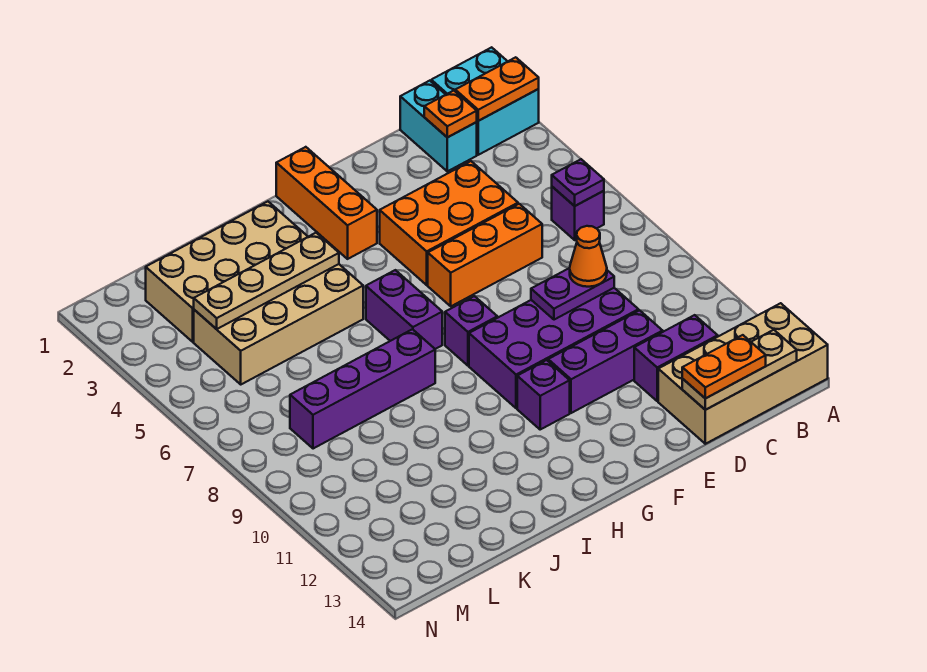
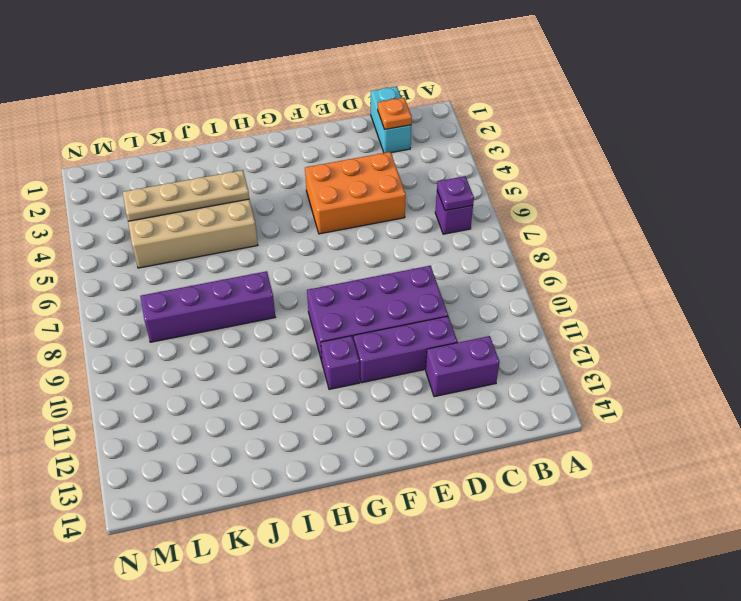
none -> cyan 2x2 brick [431,47,539,155]
none -> tan 2x4 brick [658,303,828,444]
none -> orange 1x3 brick [428,204,542,306]

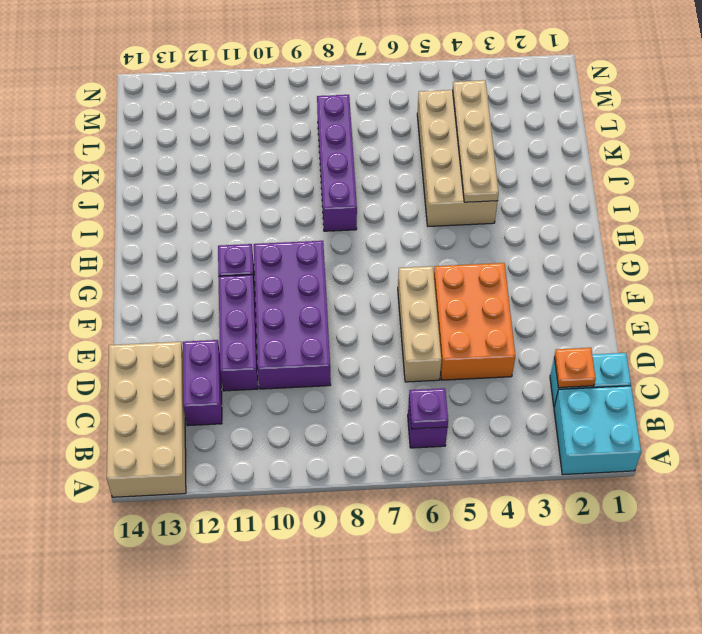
tan 1x3 brick [398,266,441,382] -> orange 1x3 brick [428,204,542,306]
none -> orange 1x3 brick [276,147,377,259]
none -> purple 1x1 brick [445,296,497,366]
none -> purple 1x2 brick [366,270,442,349]

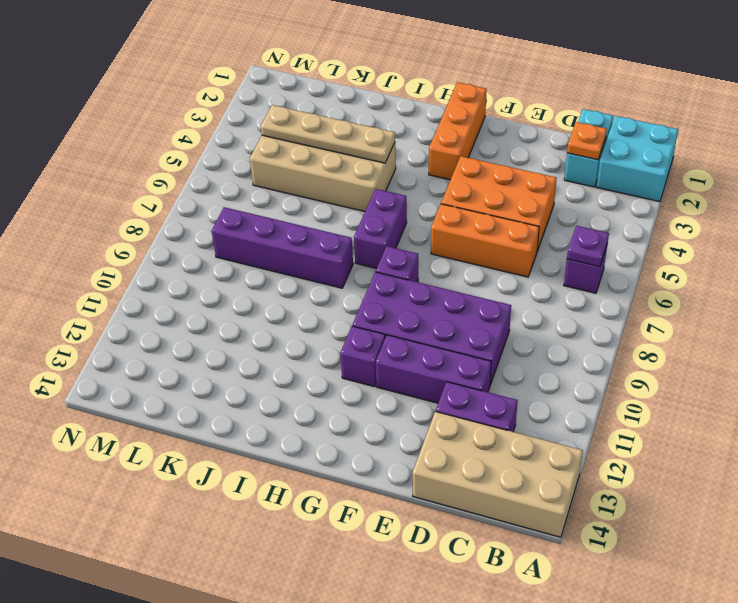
none -> tan 2x4 brick [146,202,308,342]
none -> orange 1x2 plate [455,57,539,121]
none -> tan 1x3 plate [682,330,797,410]

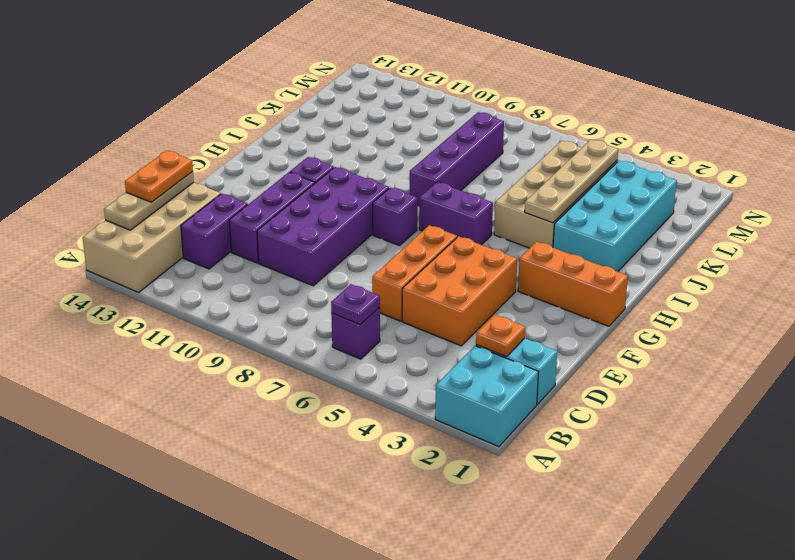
cyan 2x4 brick [553,161,677,272] -> tan 2x4 brick [146,202,308,342]
none -> orange 1x2 plate [455,57,539,121]
none -> purple 1x2 plate [531,268,614,320]
none -> orange 1x1 cone [570,226,607,287]

